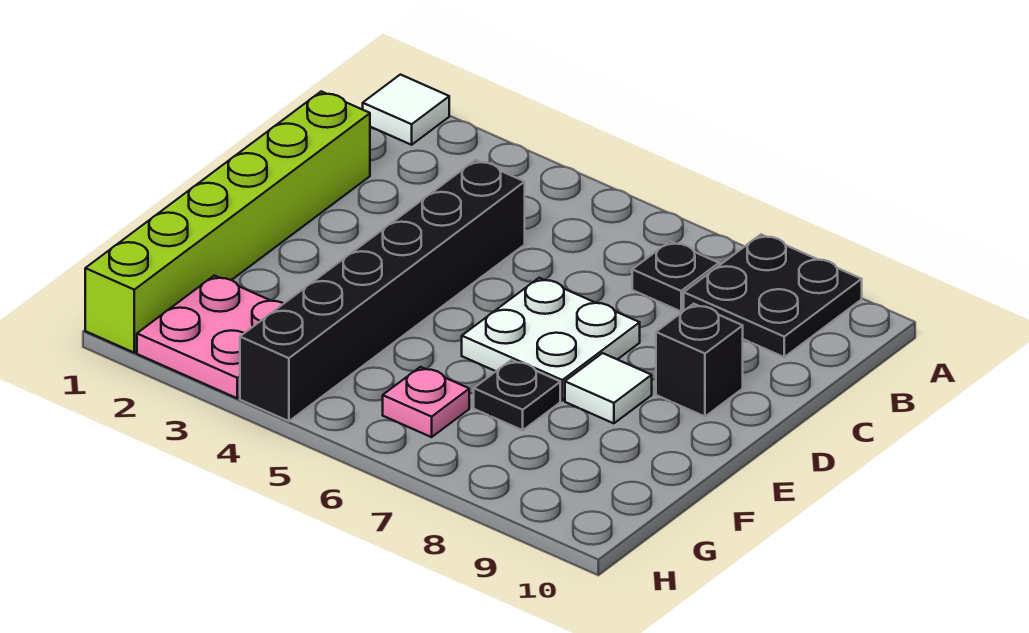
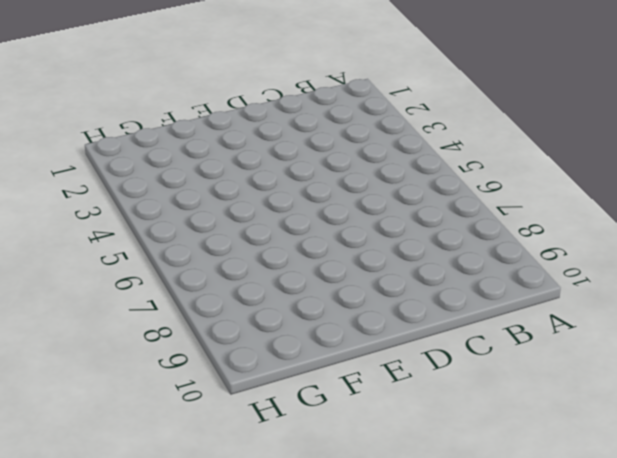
none -> white 1x1 tile [363,75,449,145]
none -> black 2x2 plate [684,234,862,357]

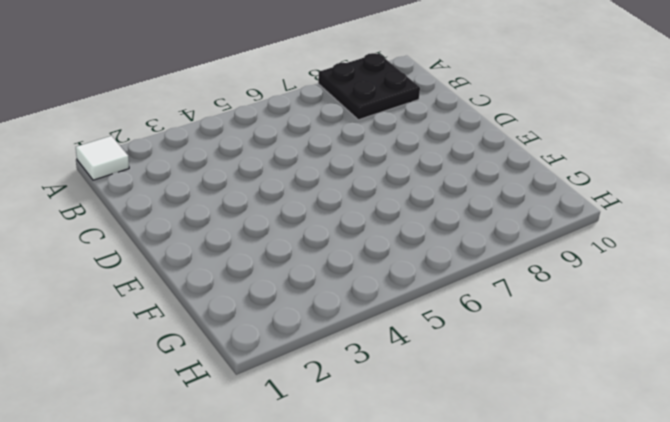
none -> black 1x1 plate [632,241,719,311]
none -> lime 1x6 brick [85,91,370,353]

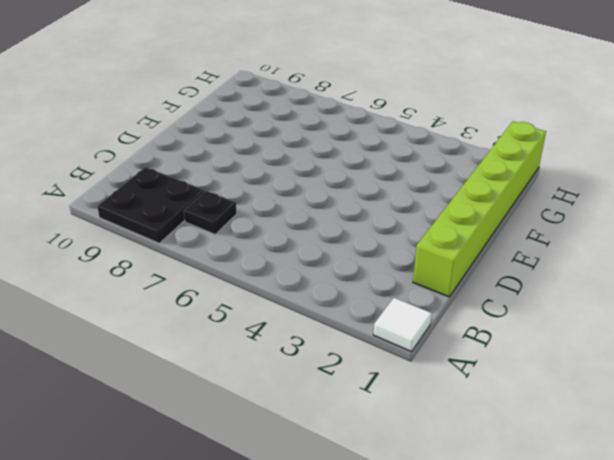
none -> black 1x6 brick [240,160,525,421]
none -> white 2x2 plate [462,278,640,400]

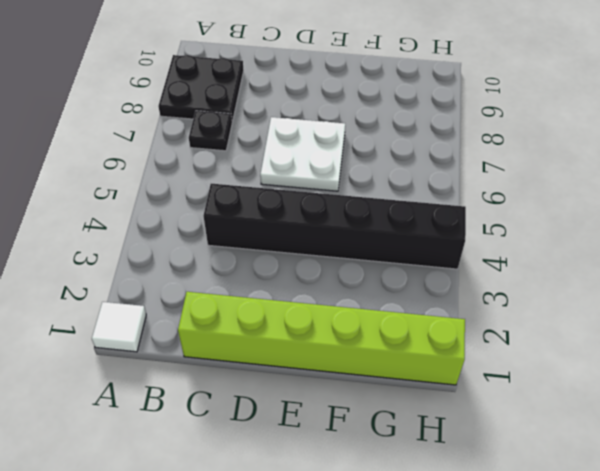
none -> black 1x1 brick [656,304,743,417]
none -> white 1x1 tile [565,353,652,423]

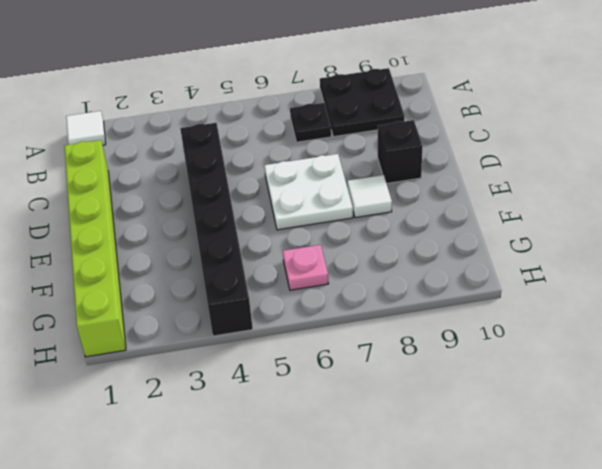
none -> black 1x1 plate [474,360,560,430]
none -> pink 2x2 plate [137,276,284,398]

